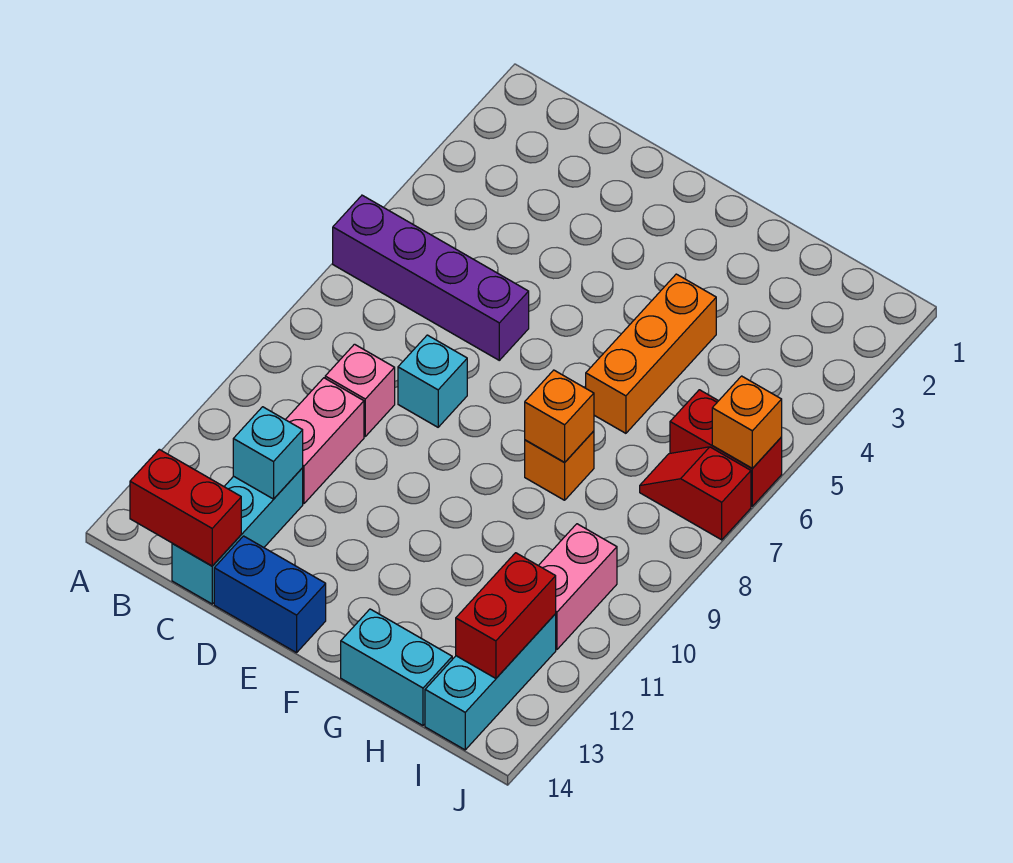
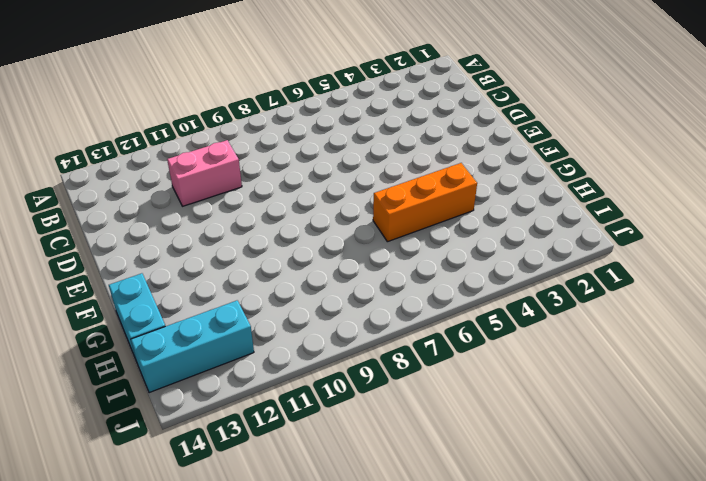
none -> purple 1x4 brick [333,195,529,360]
none -> pink 1x1 brick [325,344,395,436]
none -> cyan 1x3 brick [172,468,303,604]

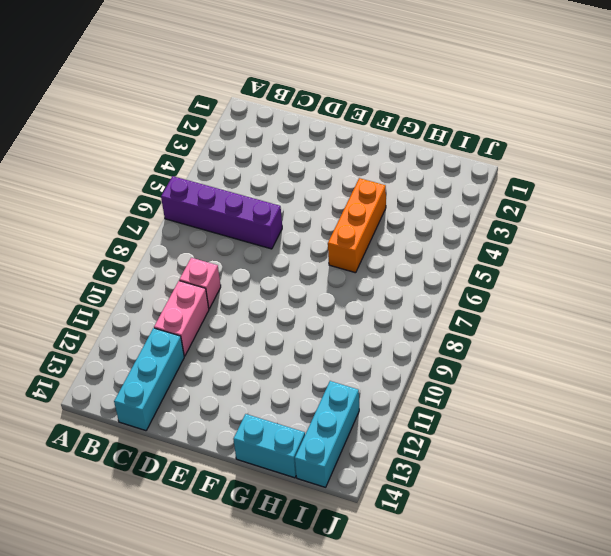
none -> cyan 1x1 brick [398,335,467,427]
none -> blue 1x2 brick [214,536,326,653]
none -> orange 1x1 brick [525,431,594,500]

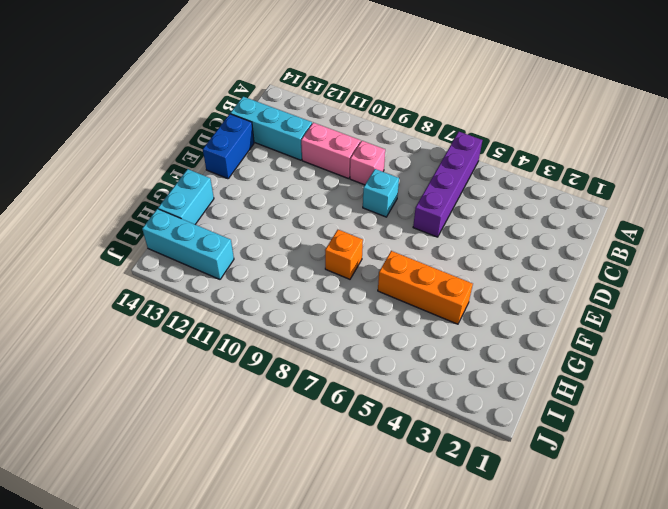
none -> red 1x2 brick [670,390,782,506]
none -> red 1x2 slope [640,447,751,540]
none -> pink 1x2 brick [538,524,617,649]

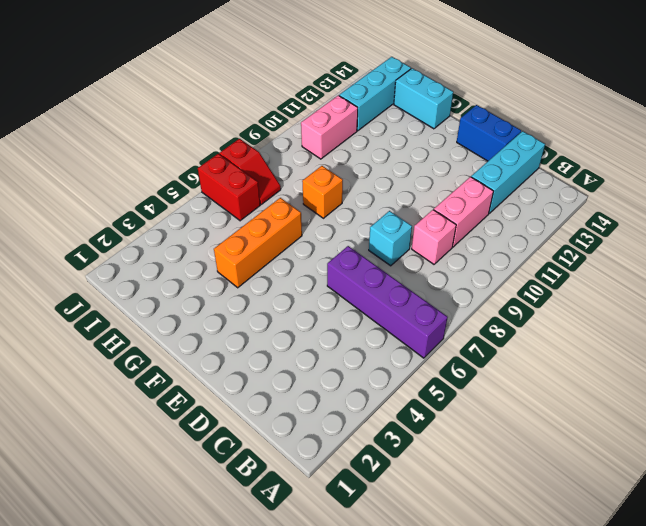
none -> red 1x2 brick [130,449,241,566]
none -> cyan 1x1 brick [233,407,303,499]
none -> orange 1x1 brick [525,370,594,462]

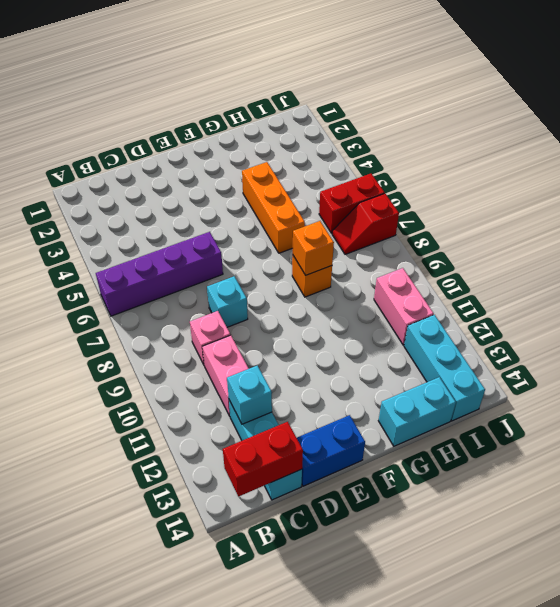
none -> red 1x2 brick [456,553,556,678]
none -> orange 1x1 brick [712,376,782,468]

